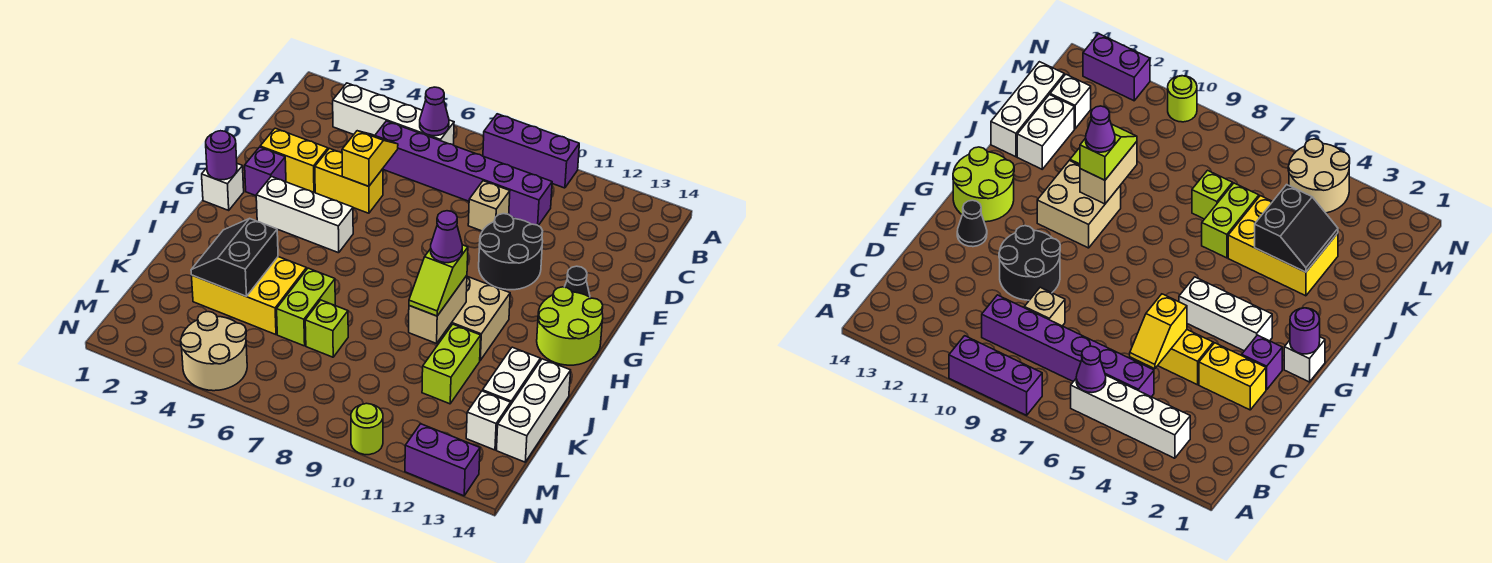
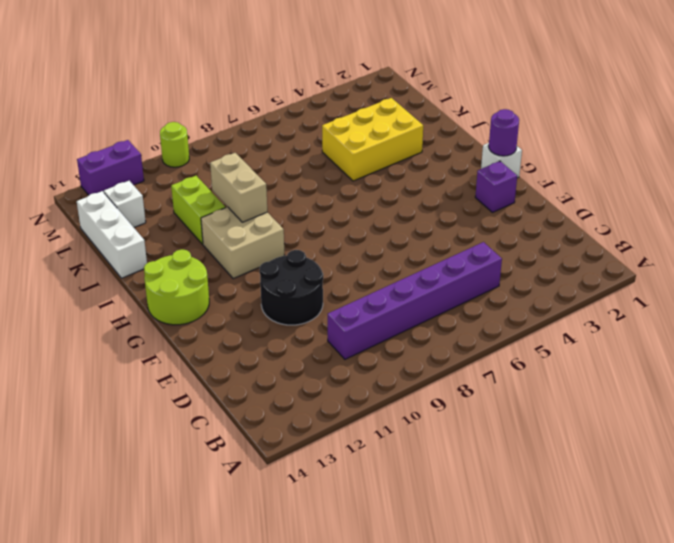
none -> purple 1x3 brick [483,114,579,188]
none -> white 1x4 brick [333,83,454,145]
none -> tan 1x1 brick [468,181,510,231]
none -> yellow 1x2 brick [260,128,328,192]

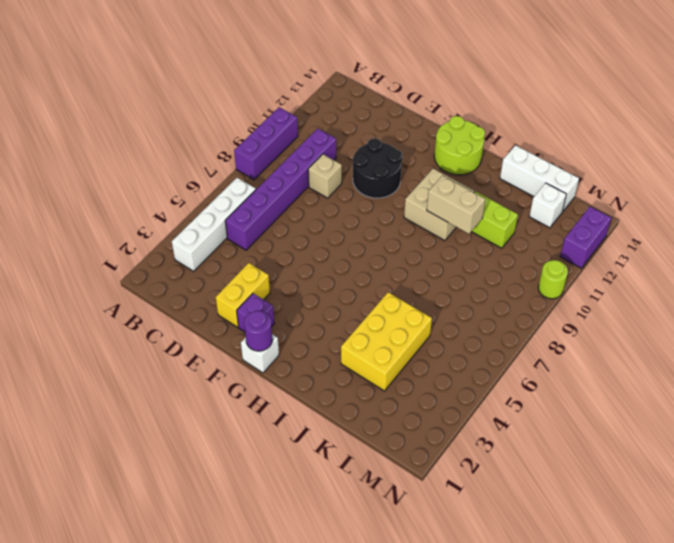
none -> yellow 1x2 brick [315,148,383,213]
none -> black 1x1 cone [565,266,590,297]
none -> white 1x3 brick [256,176,353,253]
none -> lime 1x2 brick [277,268,335,346]

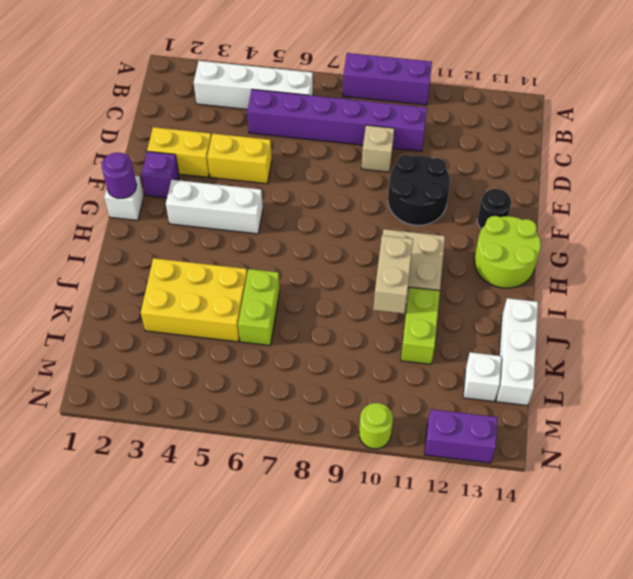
black 1x1 round brick [477,189,511,229] -> black 1x1 cone [565,266,590,297]
none -> white 1x2 brick [483,347,540,404]
none -> lime 1x1 brick [305,300,348,357]
none -> tan 2x2 round brick [181,312,247,391]
none -> purple 1x1 cone [420,87,449,136]

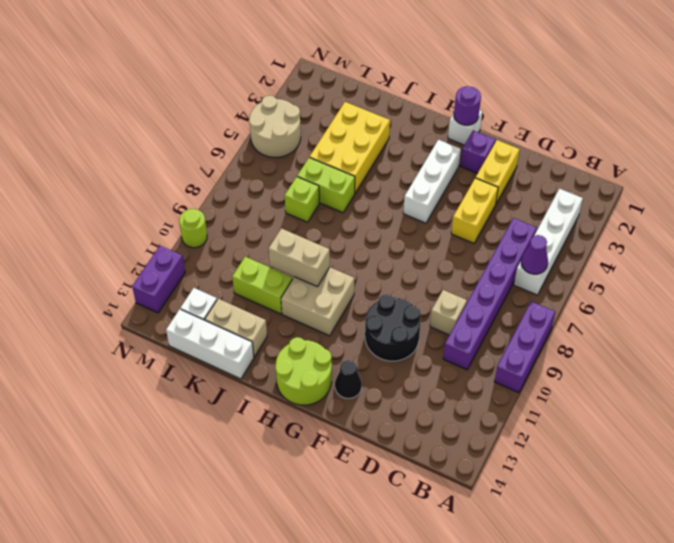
tan 1x2 brick [205,299,267,357] -> white 1x2 brick [483,347,540,404]
none -> yellow 1x2 slope [342,131,398,186]
none -> black 2x2 slope [191,219,278,296]
none -> lime 1x2 slope [409,245,468,316]
none -> purple 1x1 cone [431,211,462,263]

